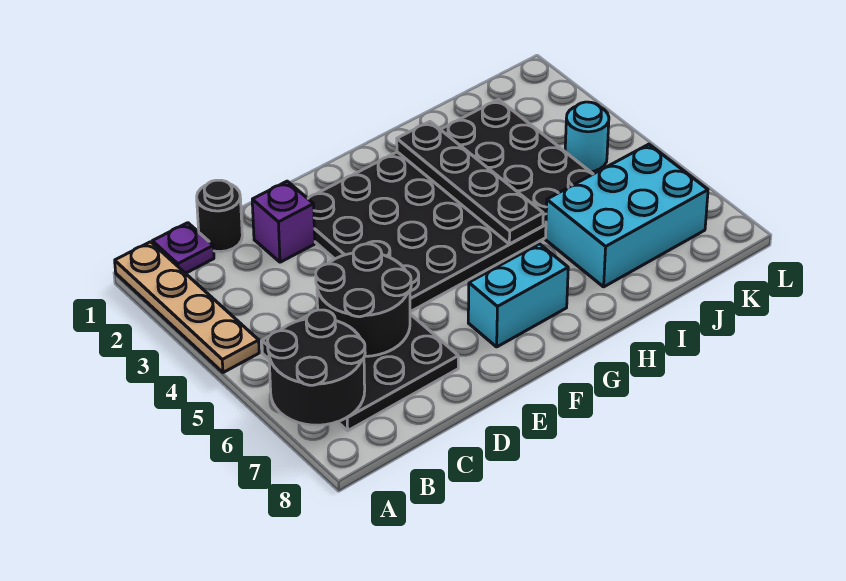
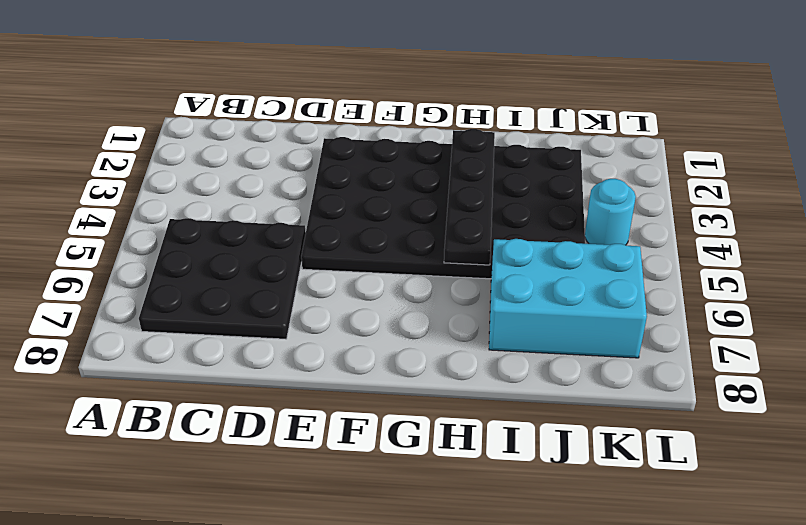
none -> tan 1x4 plate [115,242,259,373]
none -> purple 1x1 plate [152,223,214,273]
none -> black 1x1 round brick [197,180,242,252]

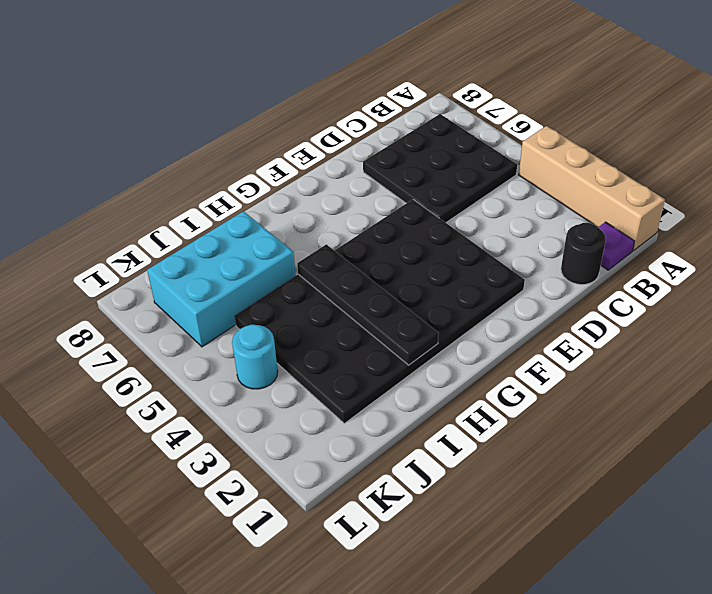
tan 1x4 brick [519,126,665,251] -> tan 1x4 plate [115,242,259,373]
none -> purple 1x1 brick [252,181,315,262]
none -> cyan 1x2 brick [468,244,568,347]
none -> black 2x2 round brick [268,310,365,425]

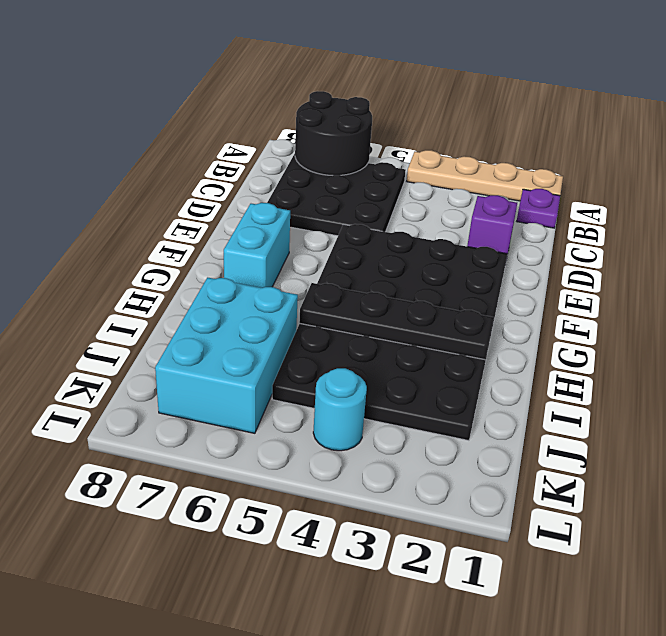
none -> black 1x1 round brick [197,180,242,252]
none -> black 2x2 round brick [316,244,411,356]

